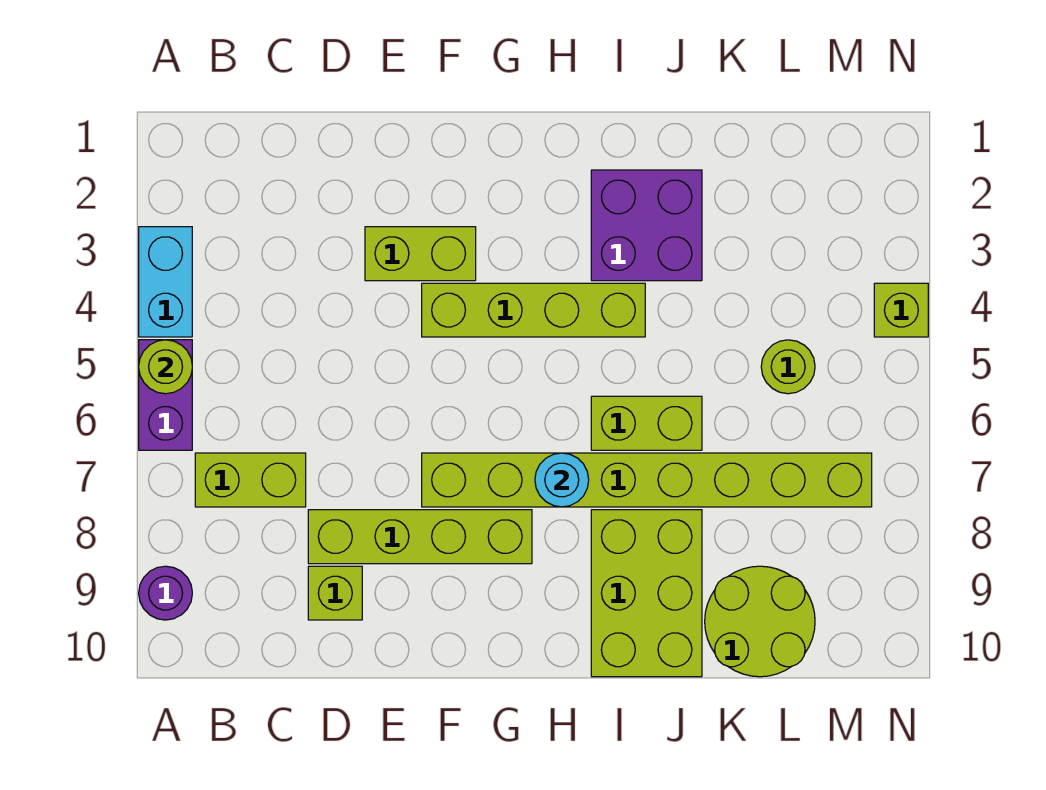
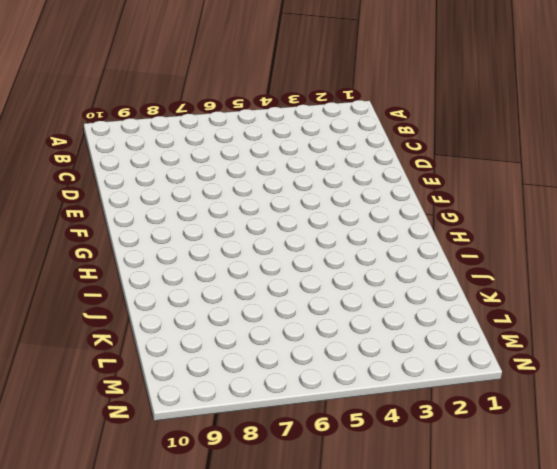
none -> cyan 1x2 brick [139,227,192,337]
none -> purple 1x2 brick [139,340,192,450]
none -> purple 1x1 round brick [139,566,192,620]

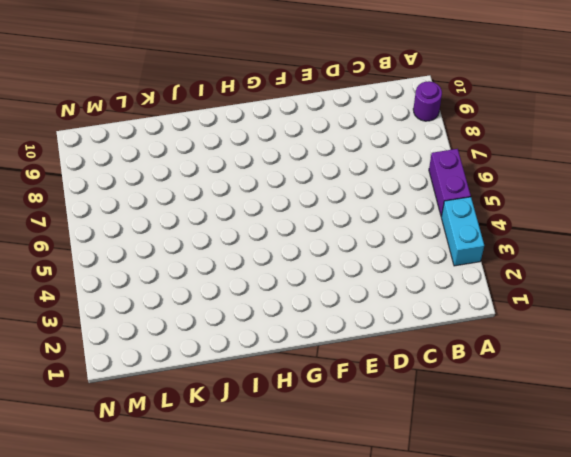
none -> lime 1x2 brick [195,453,306,507]
none -> lime 1x4 brick [308,510,532,564]
none -> lime 1x1 brick [308,566,362,620]

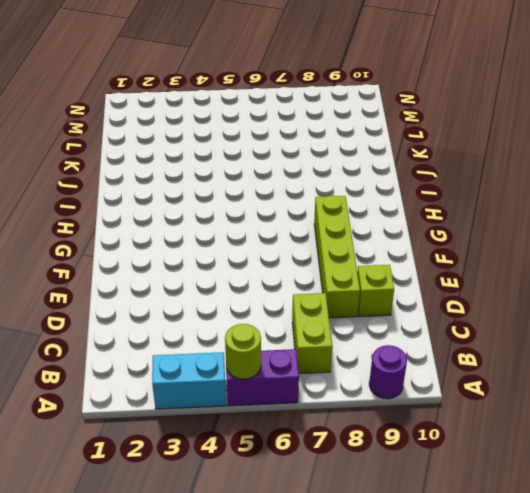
none -> lime 1x2 brick [365,227,476,281]
none -> lime 1x4 brick [422,283,645,337]
none -> lime 1x8 brick [422,453,872,507]

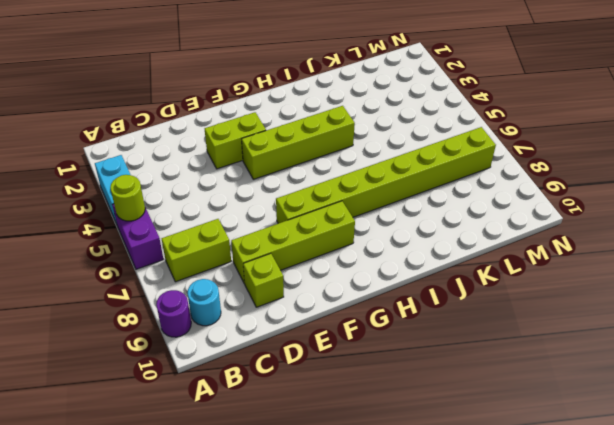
cyan 1x1 round brick [187,279,221,326] -> cyan 1x1 round brick moved to [535,453,589,507]
none -> purple 2x2 brick [591,170,702,281]
none -> lime 1x2 brick [591,396,702,450]
none -> lime 2x3 brick [591,510,702,677]

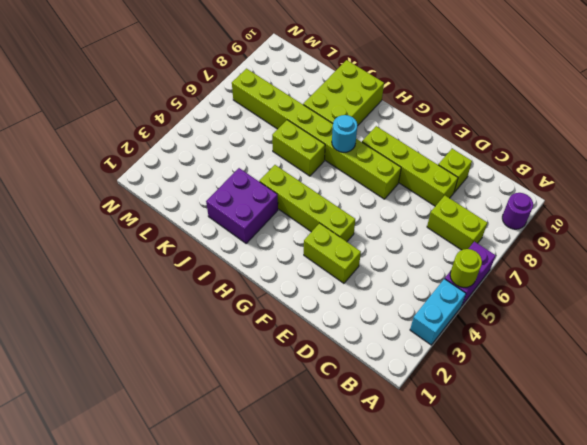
none -> lime 2x2 round brick [705,566,815,677]
none -> lime 1x1 round brick [761,340,815,394]
none -> lime 1x1 brick [874,283,928,337]

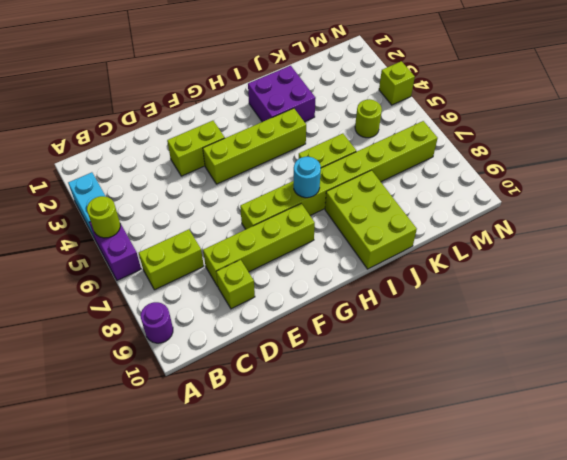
none -> lime 2x2 round brick [705,566,815,677]

